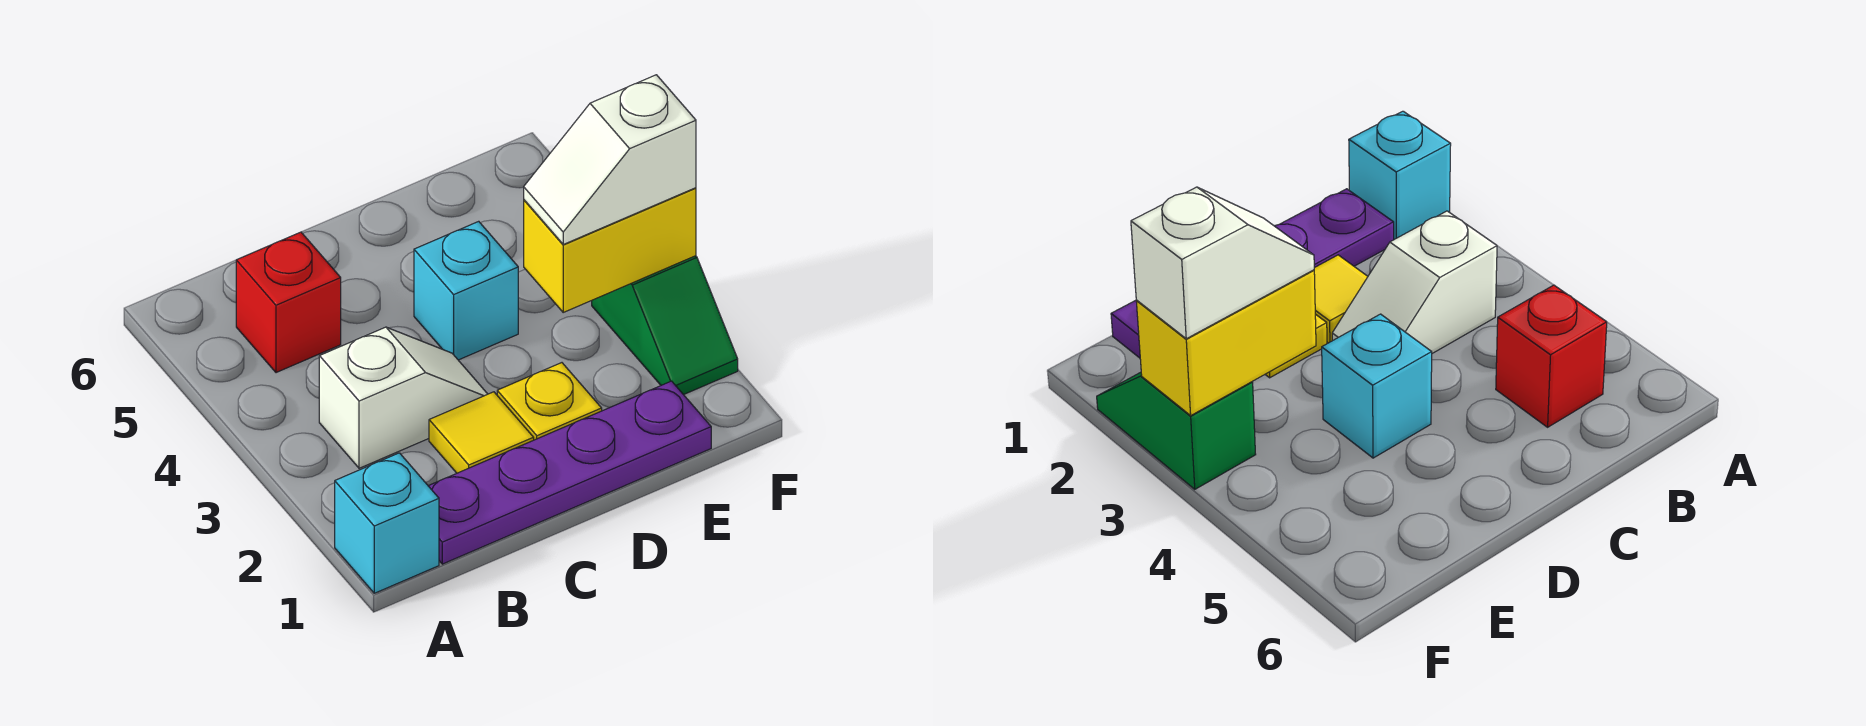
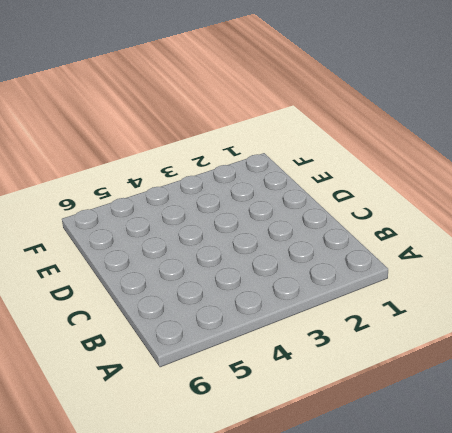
none -> cyan 1x1 brick [335,453,439,593]
none -> purple 1x4 plate [429,381,711,564]

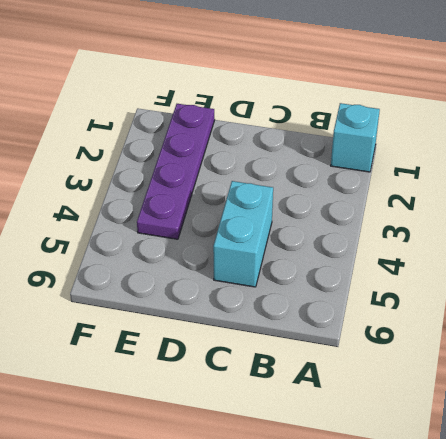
cyan 1x2 brick [213,181,273,287] -> none
purple 1x4 plate [137,104,215,239] -> purple 1x4 plate turned to [429,381,711,564]
none -> white 1x2 slope [319,327,487,468]
none -> red 1x1 brick [236,232,341,373]

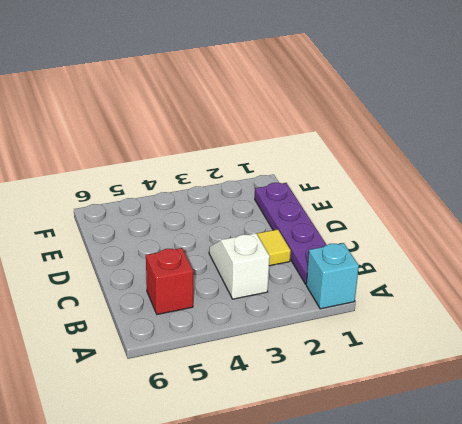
none -> yellow 1x1 plate [497,363,602,440]
none -> cyan 1x1 brick [414,221,518,360]

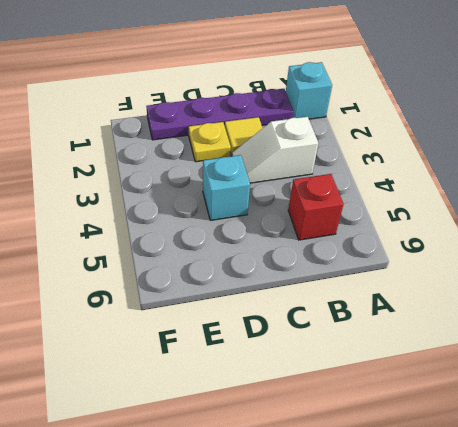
none -> green 1x2 slope [592,256,738,395]
none -> yellow 1x2 brick [524,188,696,312]

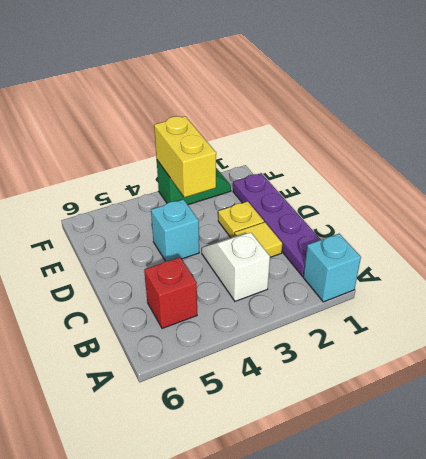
none -> white 1x2 slope [524,75,696,244]

